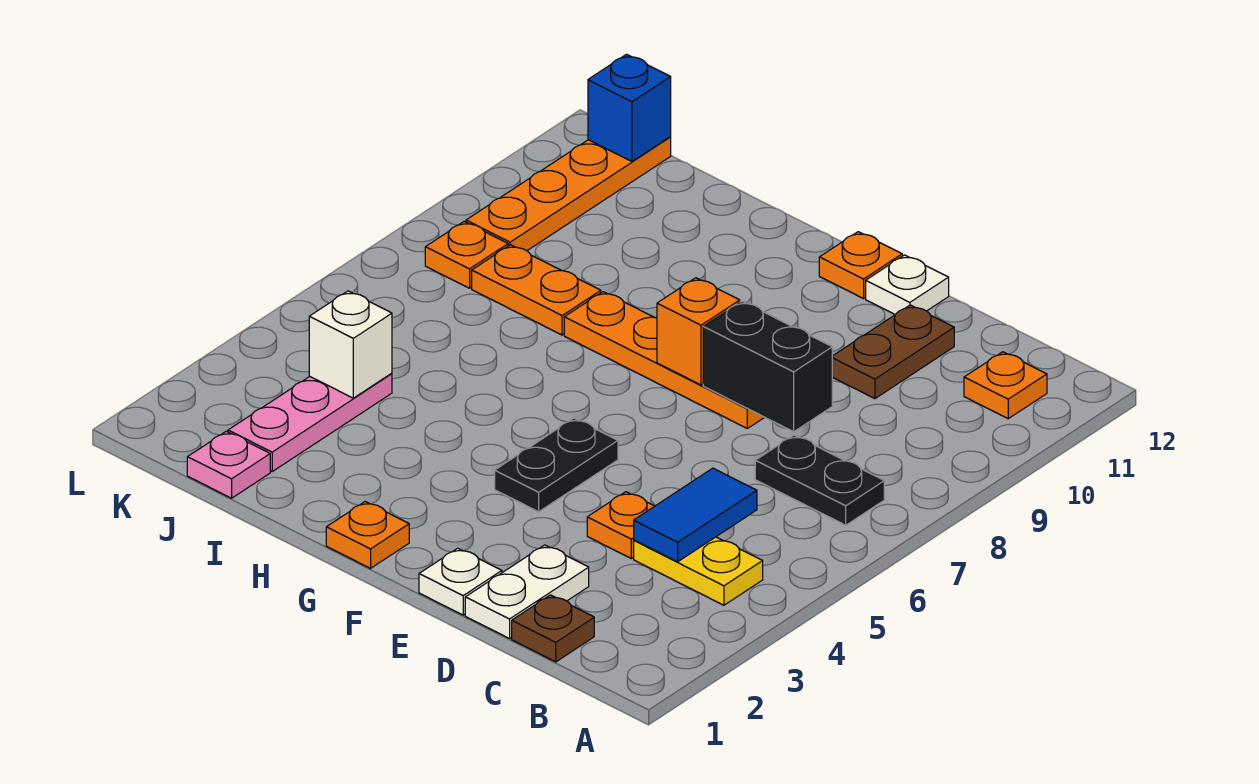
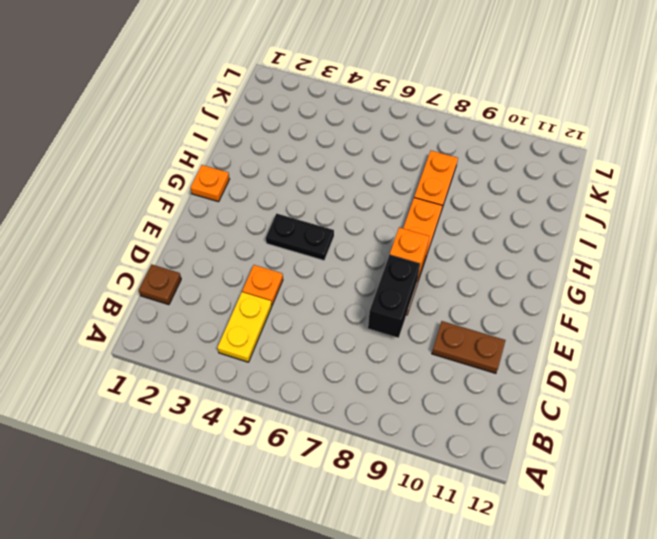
none -> black 1x2 plate [755,435,884,525]
none -> orange 1x1 plate [964,352,1047,419]
none -> white 1x2 plate [465,545,589,639]

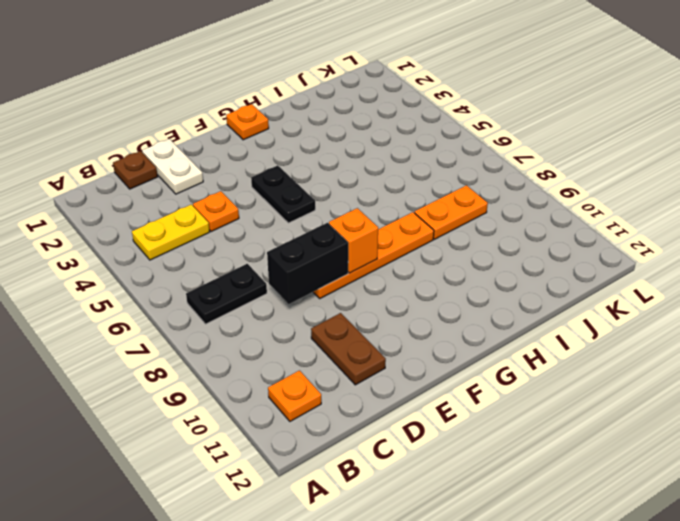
none -> white 1x1 plate [419,548,502,615]
none -> white 1x1 plate [866,255,949,315]
none -> orange 1x1 plate [819,232,902,299]

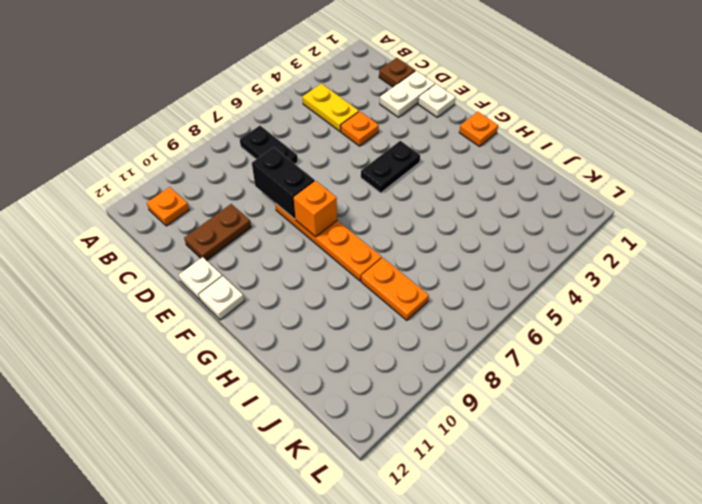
white 1x1 plate [199,276,244,320] -> orange 1x1 plate [819,232,902,299]
none -> pink 1x1 plate [187,431,270,498]
none -> pink 1x3 plate [228,373,392,471]
none -> orange 1x1 plate [425,222,508,288]

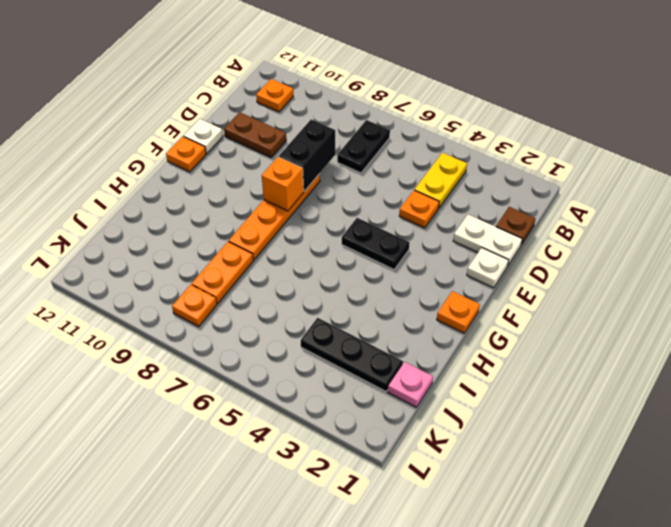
black 1x3 plate [301,318,403,391] -> pink 1x3 plate [228,373,392,471]
none -> orange 1x4 plate [466,137,671,251]
none -> blue 1x2 tile [634,468,757,562]
none -> white 1x1 brick [309,291,392,398]

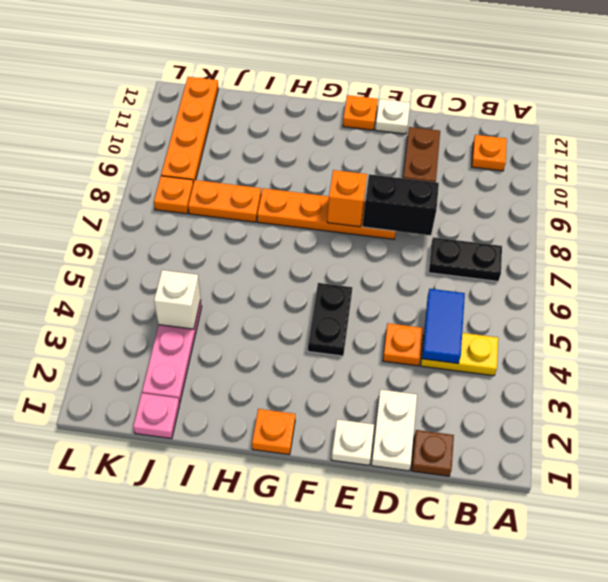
none -> blue 1x1 brick [588,54,671,161]

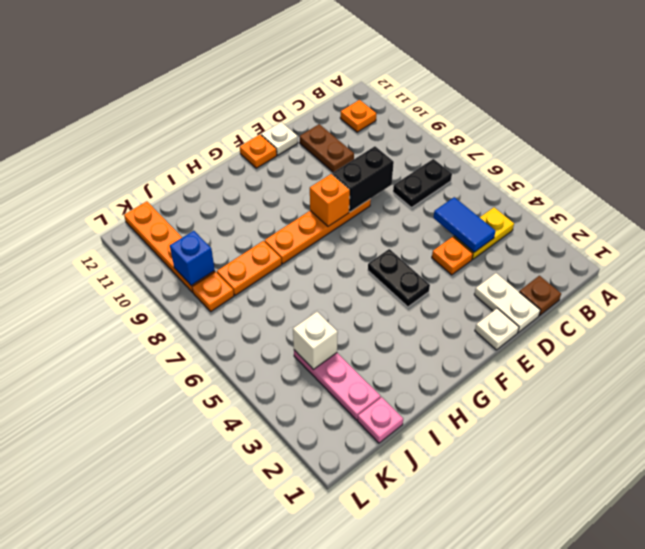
blue 1x1 brick [170,231,215,286] -> blue 1x1 brick moved to [588,54,671,161]
none -> orange 1x1 plate [326,502,409,568]

